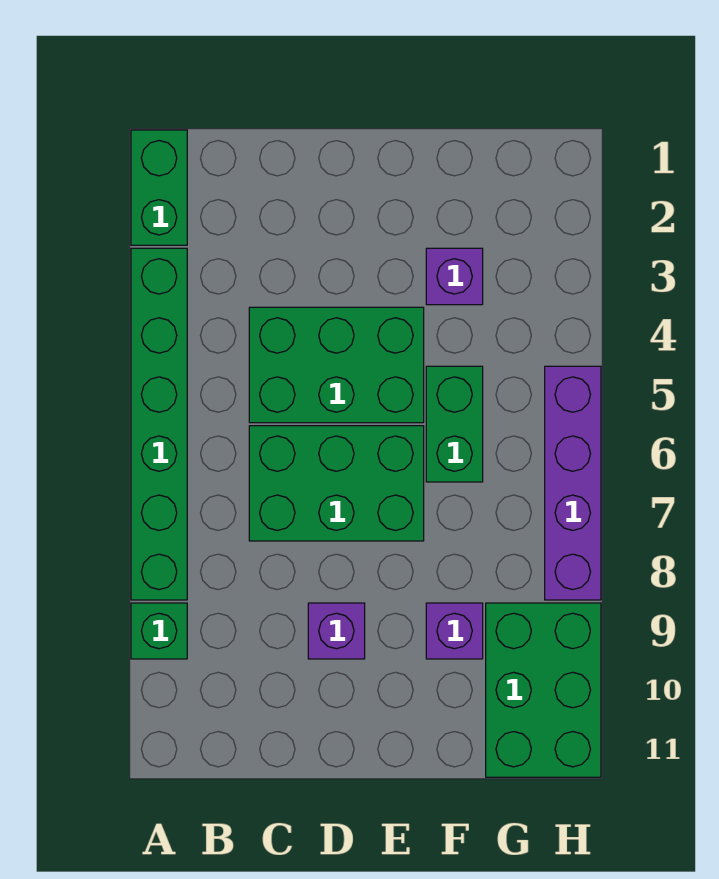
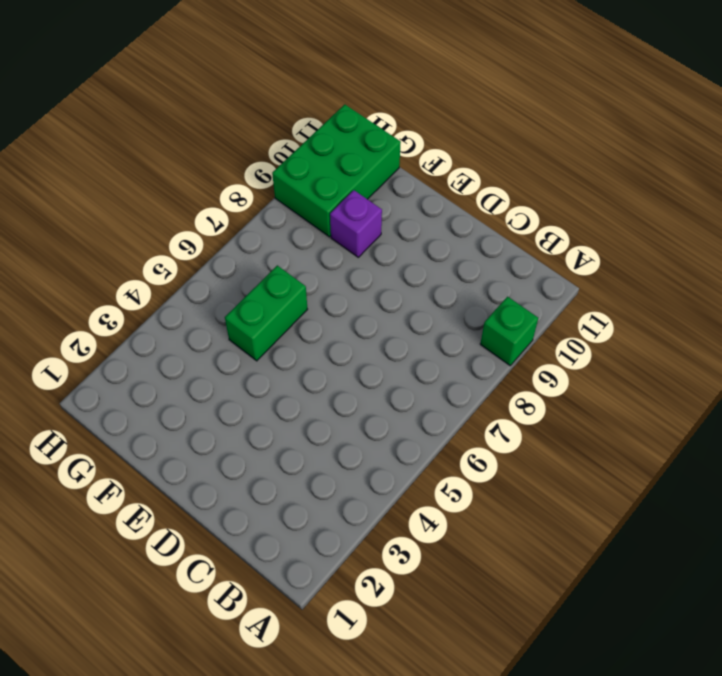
none -> green 1x2 brick [131,130,187,245]
none -> green 1x6 brick [131,248,187,600]

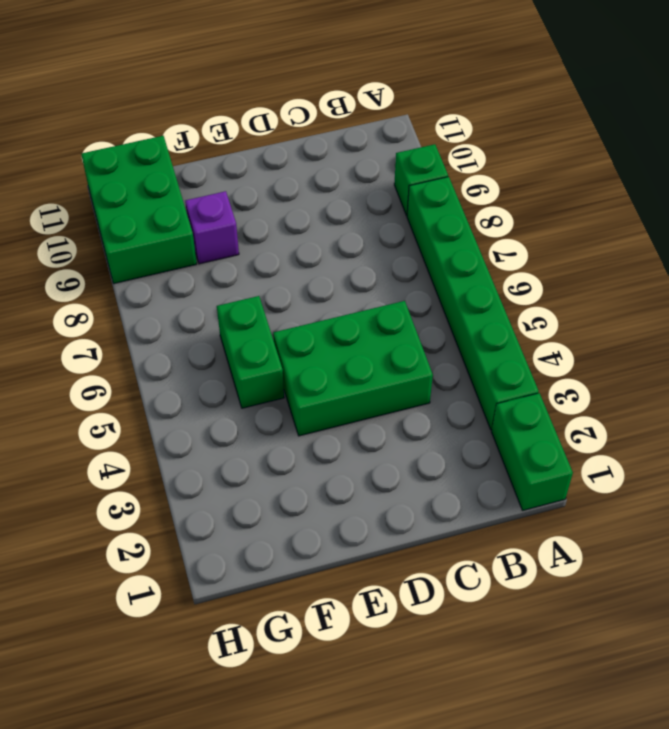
none -> green 2x3 brick [249,426,424,541]
none -> purple 1x1 brick [308,603,365,659]

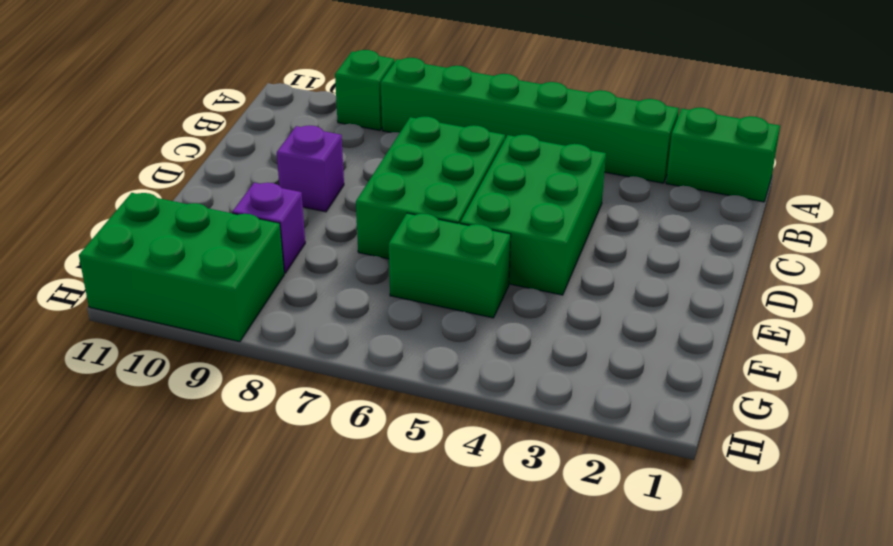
none -> purple 1x1 brick [426,248,483,305]
none -> purple 1x4 brick [545,366,601,600]

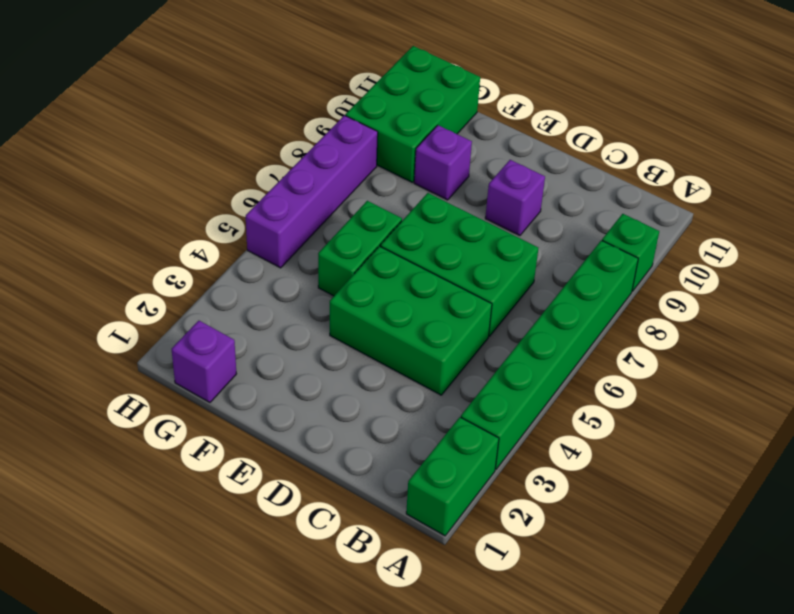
purple 1x1 brick [172,321,236,402] -> purple 1x1 brick moved to [426,248,483,305]

